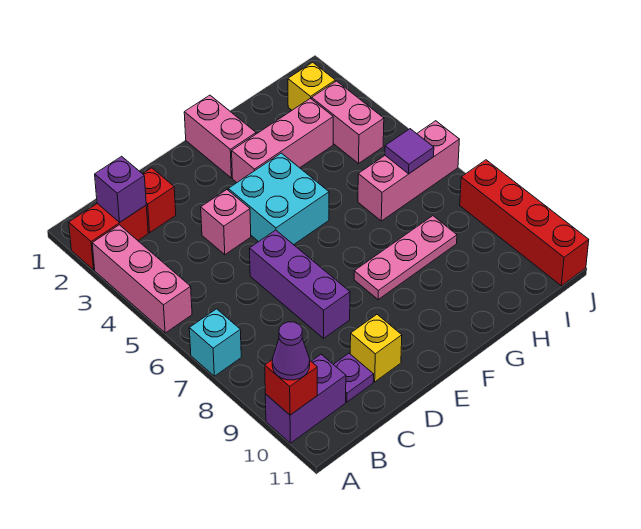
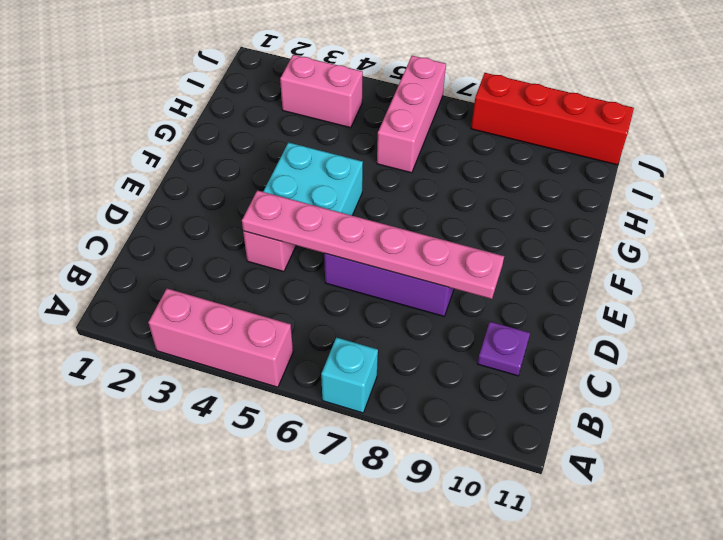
pink 1x6 plate [242,190,504,299] -> none
none -> red 1x2 brick [69,204,148,270]
none -> purple 1x2 brick [265,354,346,443]
none -> red 1x1 brick [143,168,176,232]

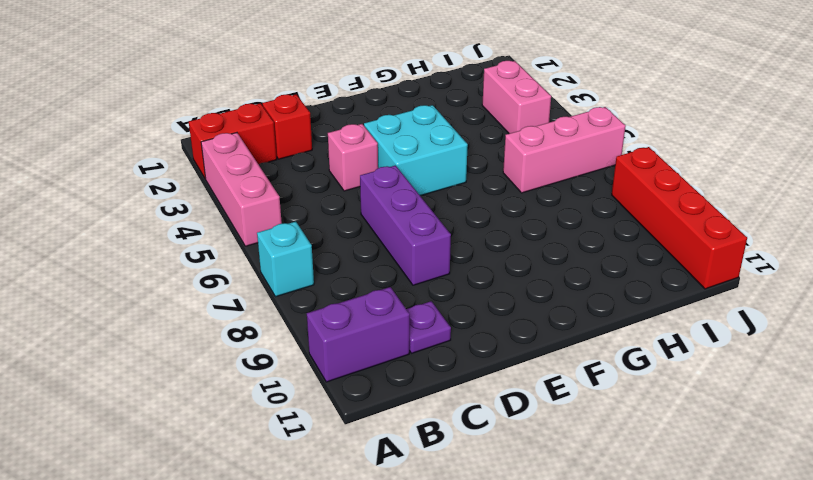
none -> yellow 1x1 brick [350,315,402,382]
none -> pink 1x2 brick [184,95,256,178]
none -> pink 1x3 brick [232,98,333,183]

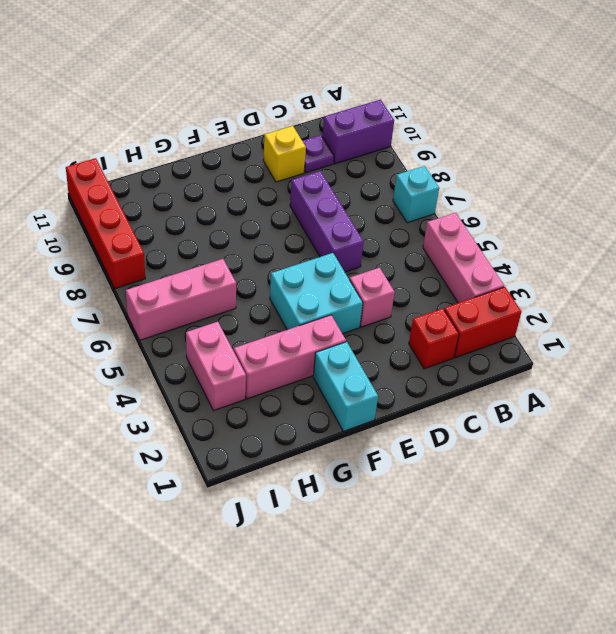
cyan 1x2 brick [313,342,378,431] -> pink 1x2 brick [184,95,256,178]
none -> pink 1x3 plate [354,216,457,300]
none -> yellow 1x1 brick [288,62,335,110]
none -> red 1x1 brick [265,359,317,415]

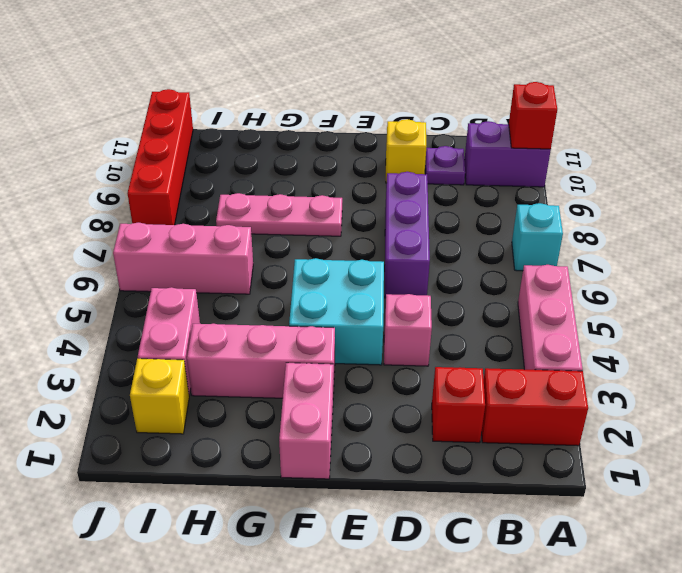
none -> purple 1x1 brick [95,156,146,222]
none -> purple 1x1 tile [385,129,434,174]
none -> purple 1x1 cone [272,322,310,380]

